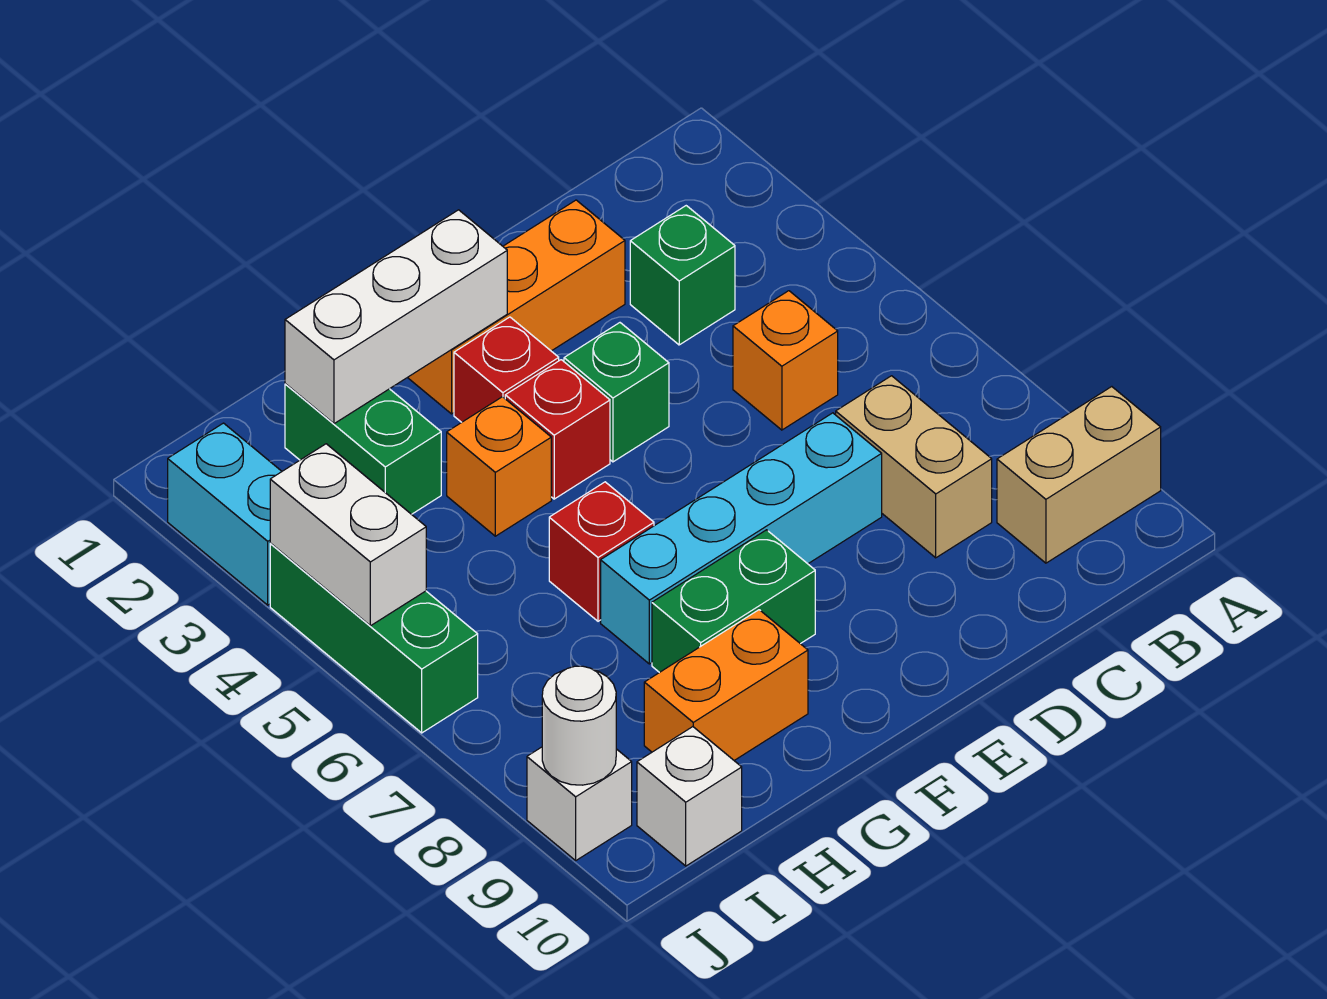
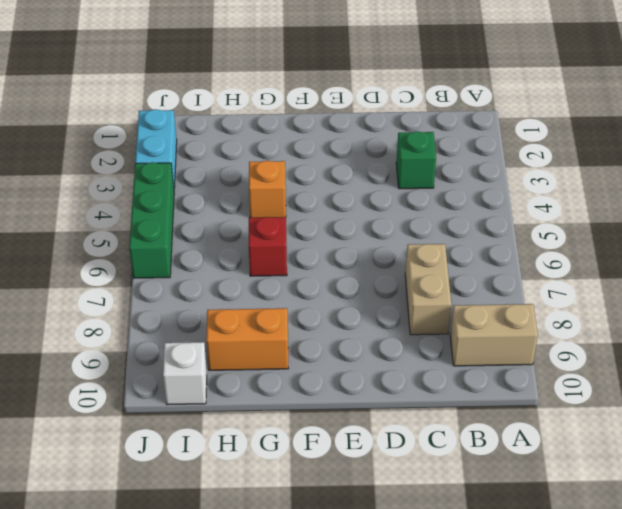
none -> orange 1x1 brick [733,291,838,430]
none -> orange 1x3 brick [408,200,625,414]
none -> cyan 1x4 brick [601,413,882,664]

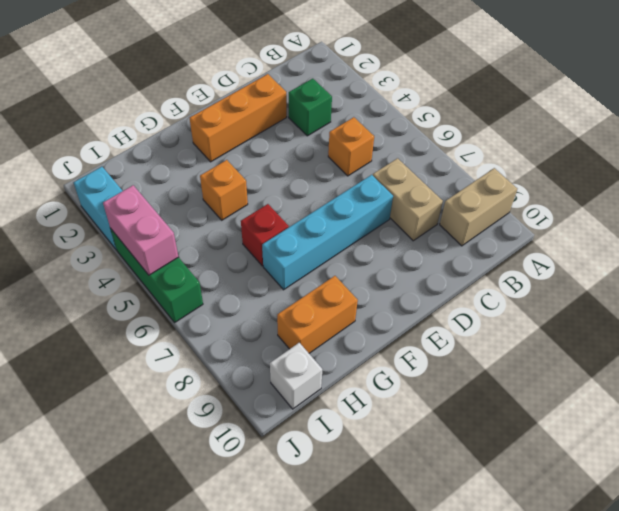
pink 1x2 brick [103,185,178,275] -> white 1x2 brick [270,444,426,626]
none -> green 1x1 brick [564,323,669,462]
none -> red 1x1 brick [454,317,559,422]
none -> red 1x1 brick [505,360,610,499]

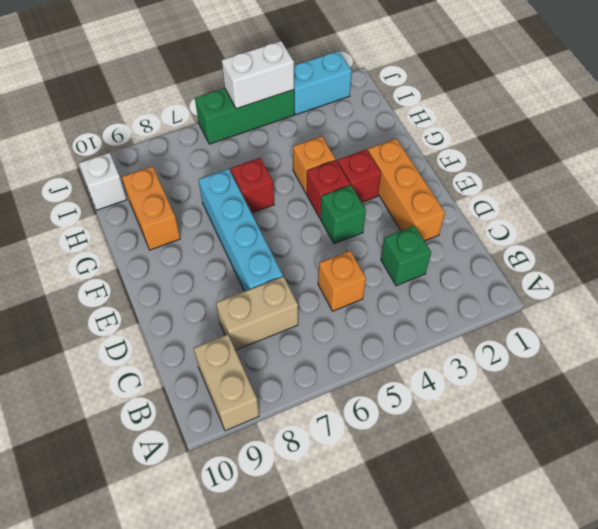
none -> green 1x2 brick [652,530,815,673]
none -> green 1x2 brick [285,384,441,514]
none -> white 1x1 brick [527,747,632,860]

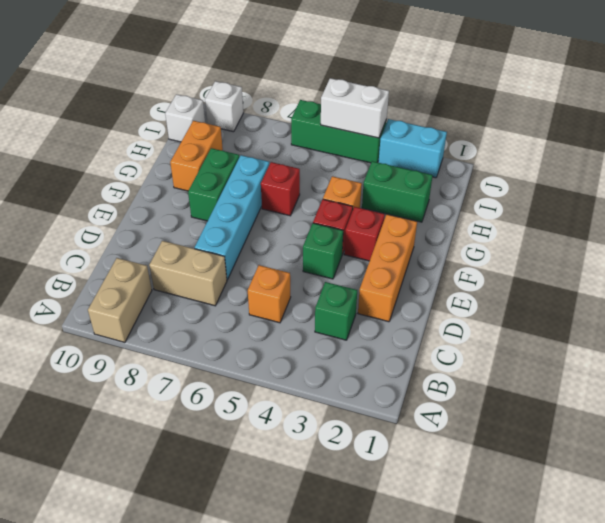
none -> white 1x3 brick [285,210,507,424]
none -> white 1x1 round brick [542,666,616,785]

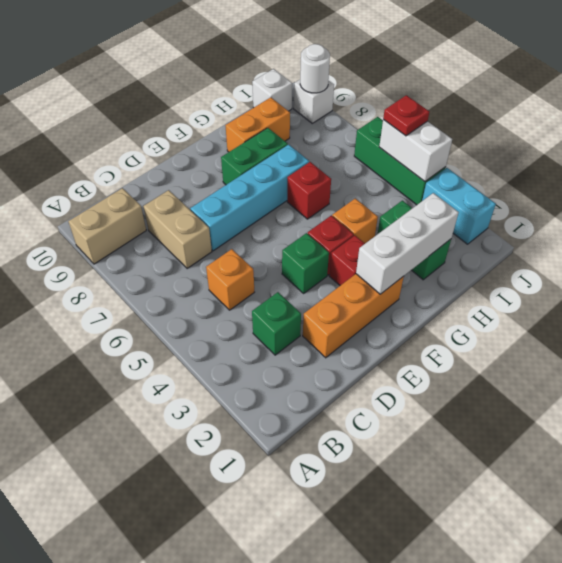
red 1x1 plate [383,95,429,136] -> none

